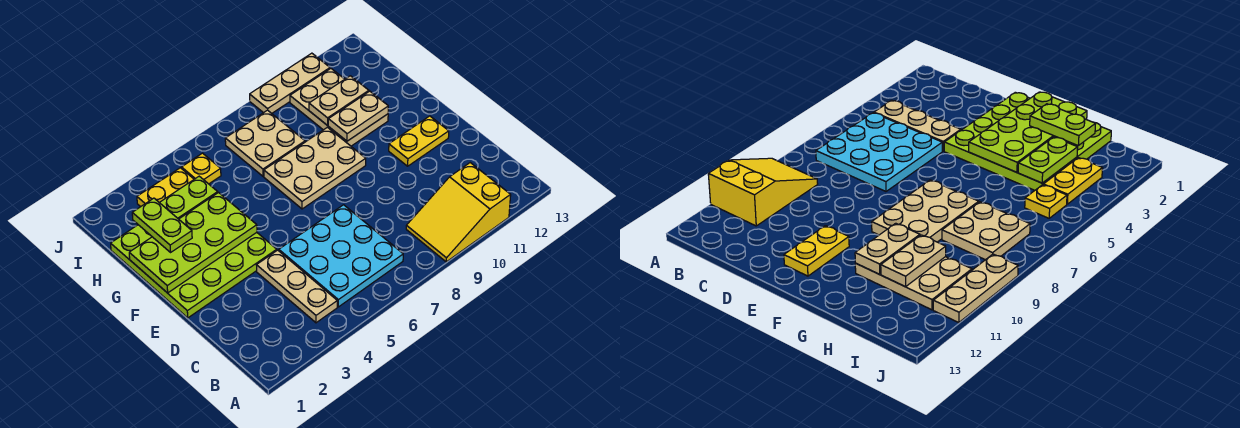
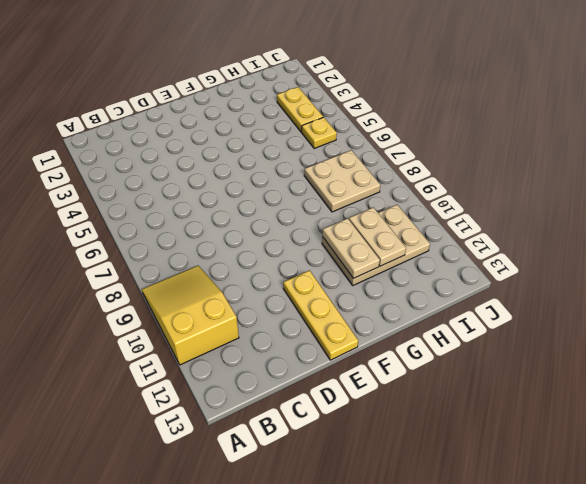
yellow 1x3 plate [283,270,358,360] -> yellow 1x2 plate [389,116,449,166]
none -> tan 1x3 plate [257,250,337,323]
none -> cyan 3x3 plate [279,205,403,307]
none -> lime 4x4 plate [111,225,277,318]

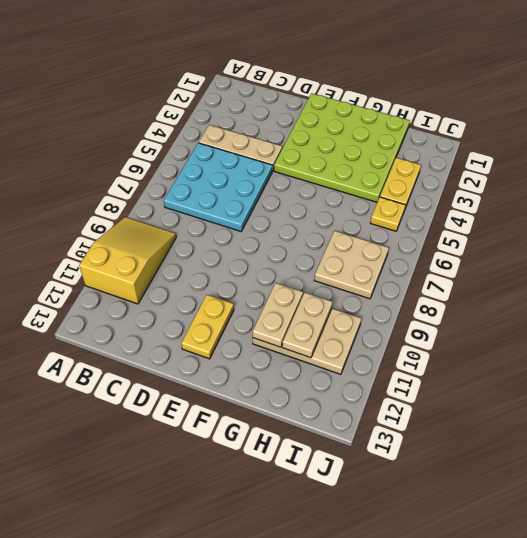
none -> tan 2x3 plate [264,127,366,209]
none -> tan 1x3 plate [250,53,330,113]
none -> lime 2x4 plate [129,193,257,293]

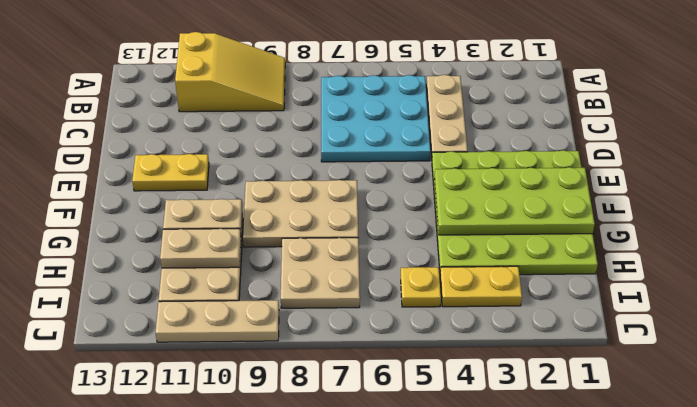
none -> lime 1x2 plate [159,176,218,219]
none -> lime 1x2 plate [132,198,192,252]

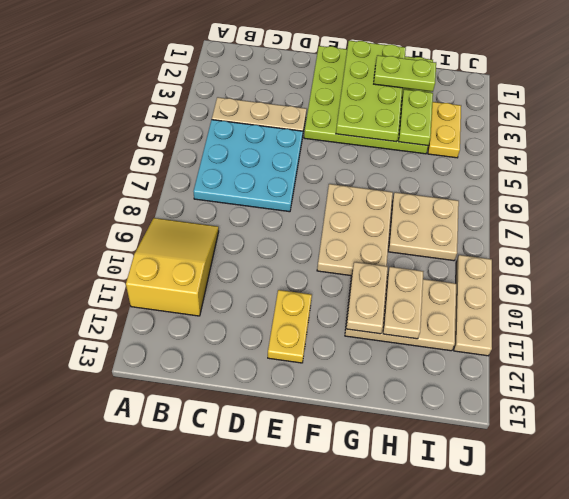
none -> yellow 1x1 plate [182,153,221,184]

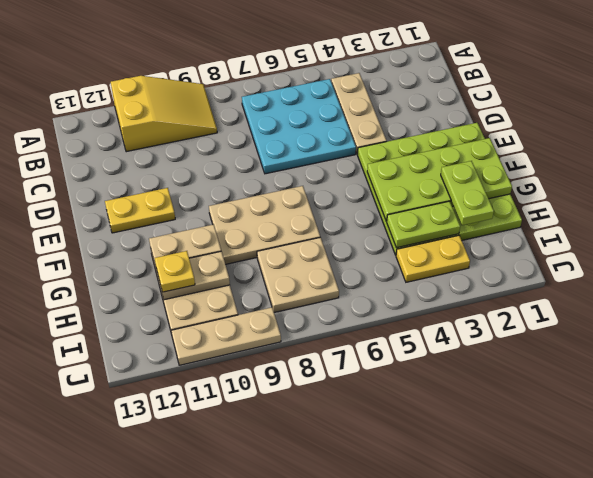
yellow 1x1 plate [155,251,195,292] -> yellow 1x1 plate moved to [182,153,221,184]

